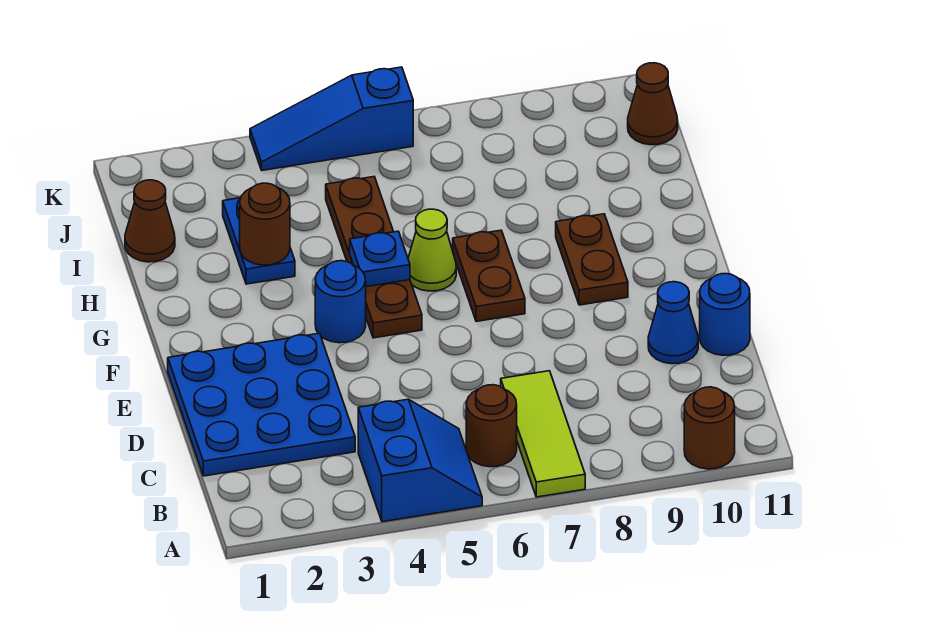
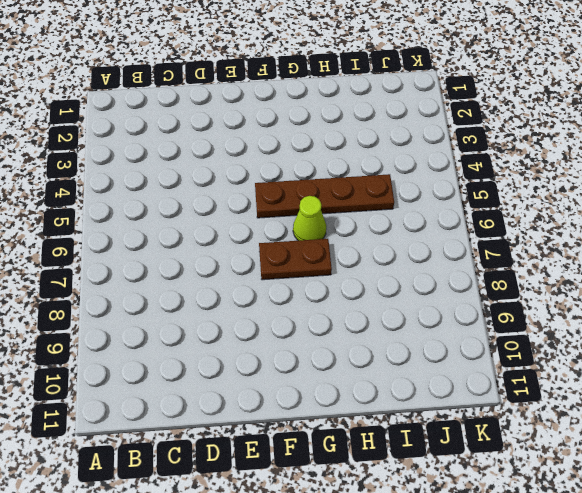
none -> blue 2x2 slope [358,399,482,522]
none -> lime 1x3 tile [501,371,585,497]
none -> brown 1x1 round brick [684,387,735,469]

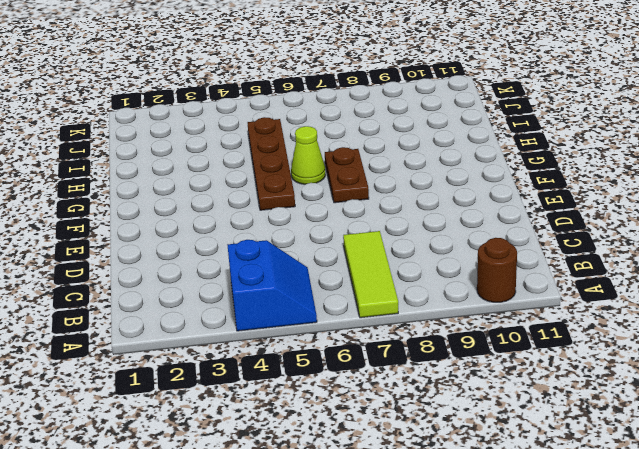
none -> brown 1x1 round brick [466,385,517,467]
none -> blue 3x3 plate [168,333,355,476]
none -> blue 1x1 cone [648,282,698,364]

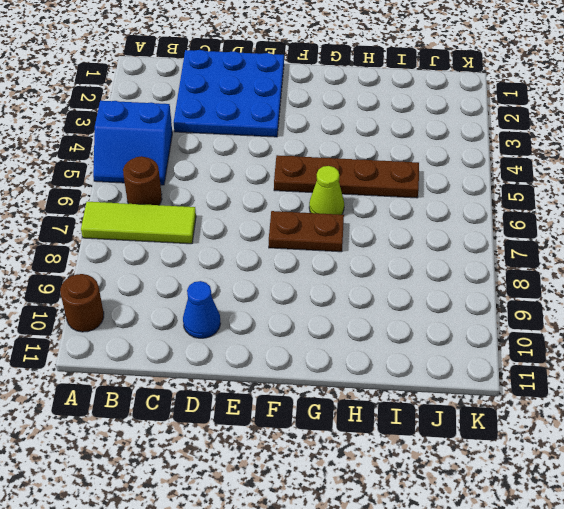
none -> blue 1x1 round brick [700,274,750,355]
none -> blue 1x1 round brick [315,261,366,343]
none -> brown 1x2 plate [556,214,628,305]

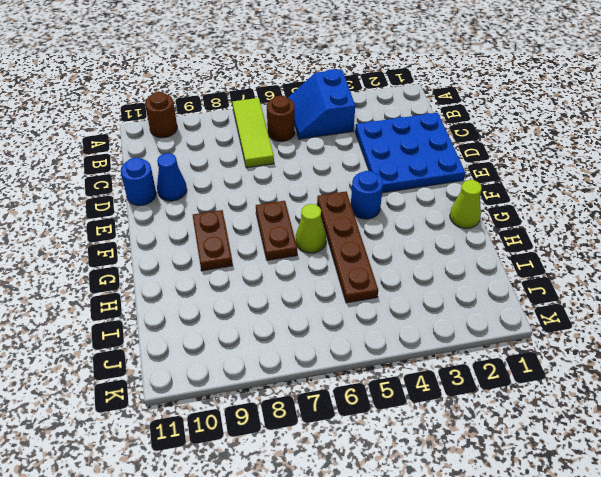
lime 1x1 cone [450,180,482,228] -> none
none -> blue 1x2 plate [223,198,295,284]
none -> brown 1x1 cone [125,180,175,262]
none -> brown 1x1 cone [628,63,678,145]

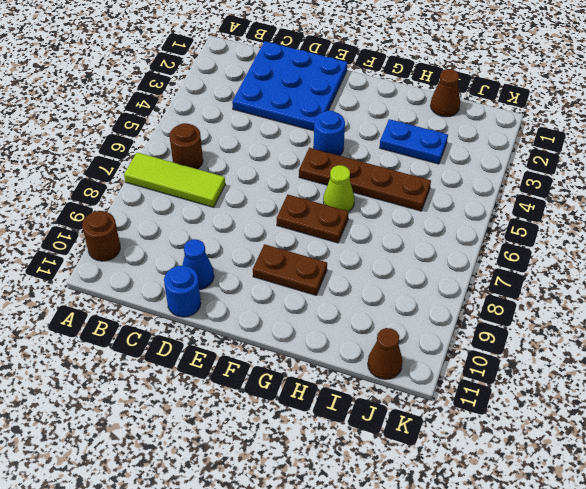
none -> blue 2x2 slope [358,399,482,522]
none -> blue 1x3 slope [250,67,413,170]
none -> blue 1x1 plate [350,231,410,287]

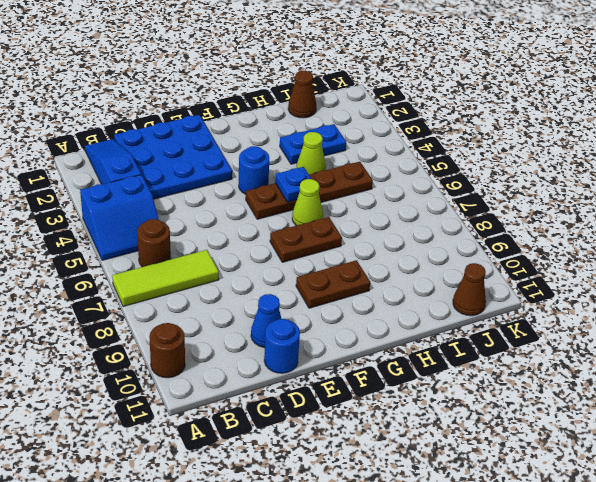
blue 1x3 slope [85,139,141,184] -> blue 1x3 slope moved to [250,67,413,170]
lime 1x1 cone [297,132,326,174] -> none
none -> brown 1x1 round brick [240,183,290,265]

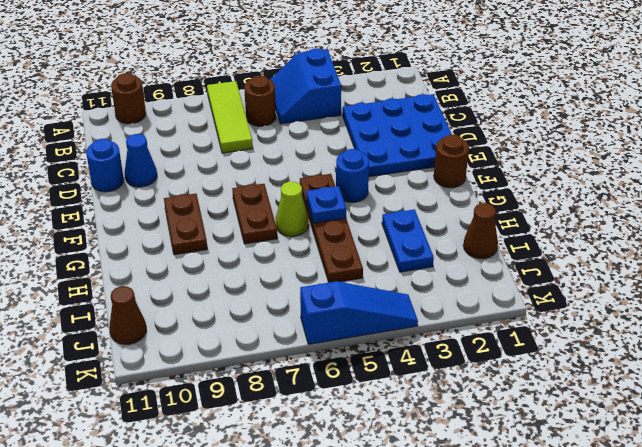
brown 1x1 round brick [434,135,469,188] -> brown 1x1 round brick moved to [240,183,290,265]

